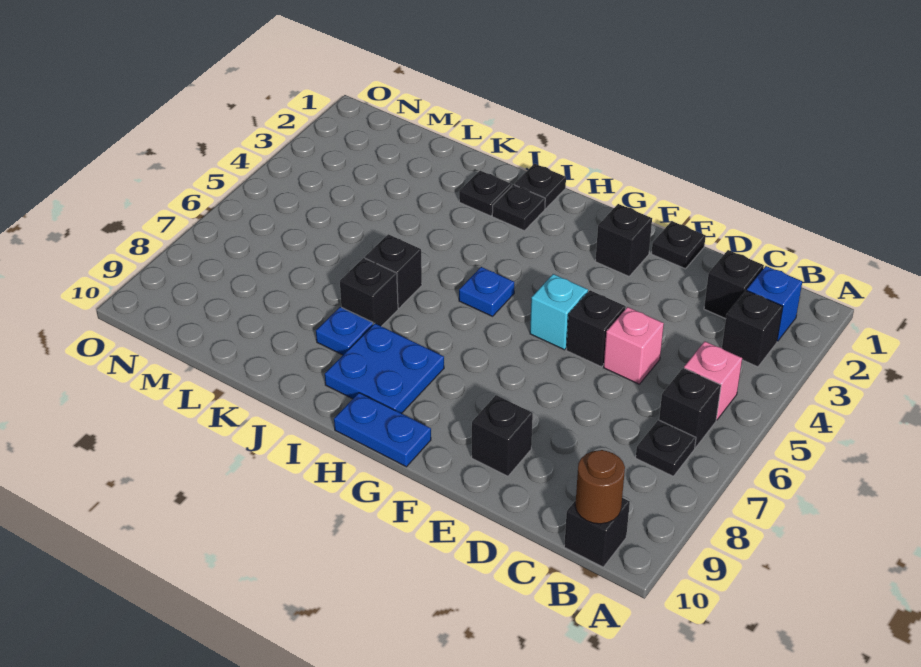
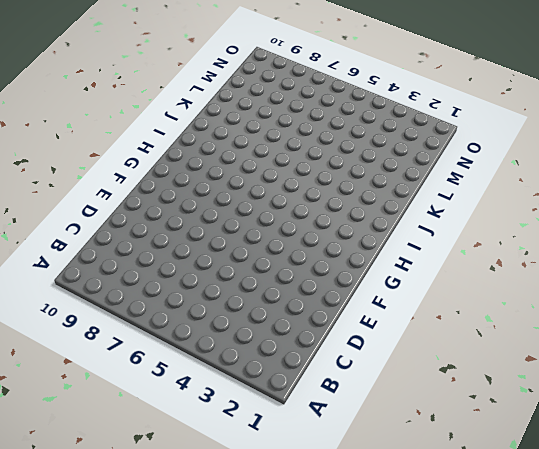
none -> blue 1x1 brick [747,266,802,341]
none -> black 1x1 brick [722,290,783,367]
none -> pink 1x1 brick [684,341,742,420]

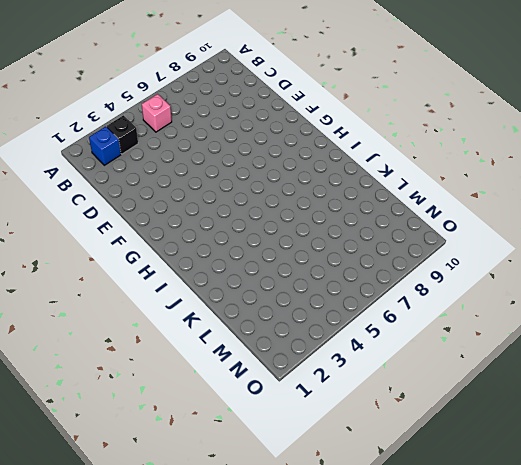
none -> black 1x1 brick [659,368,721,448]
none -> black 1x1 plate [636,420,696,476]
none -> black 1x1 brick [564,498,630,567]

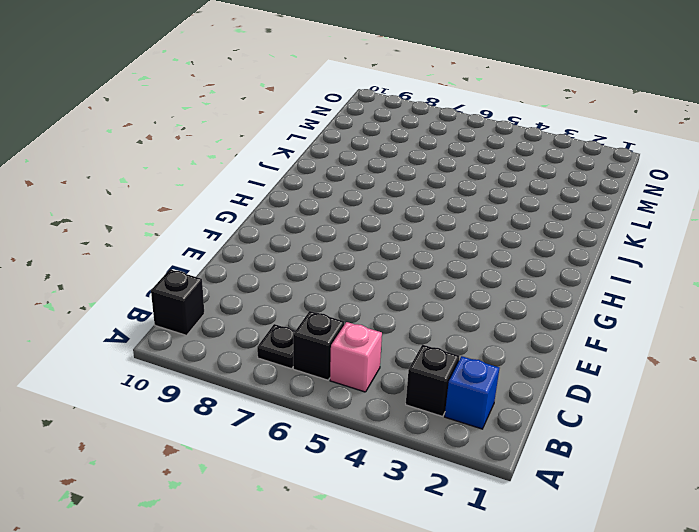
none -> black 1x1 brick [704,250,764,319]
none -> pink 1x1 brick [604,307,664,384]
none -> black 1x1 plate [652,221,706,269]

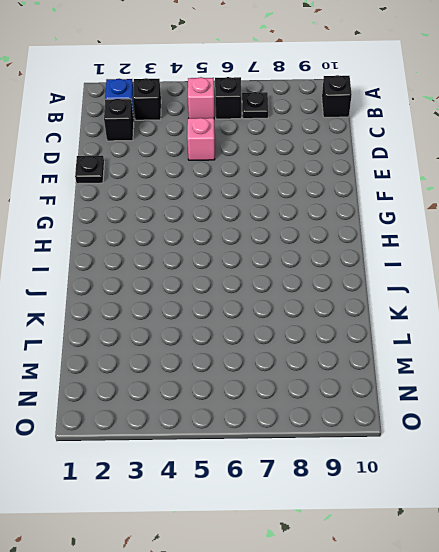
none -> black 1x1 brick [566,290,626,367]
none -> black 1x1 brick [472,395,533,476]
none -> black 1x1 brick [596,204,652,276]

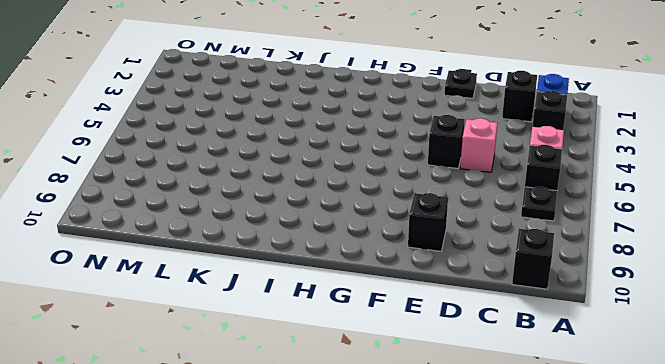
none -> black 1x1 brick [596,204,652,276]
none -> cyan 1x1 brick [530,274,588,350]
none -> blue 1x2 plate [334,393,431,467]

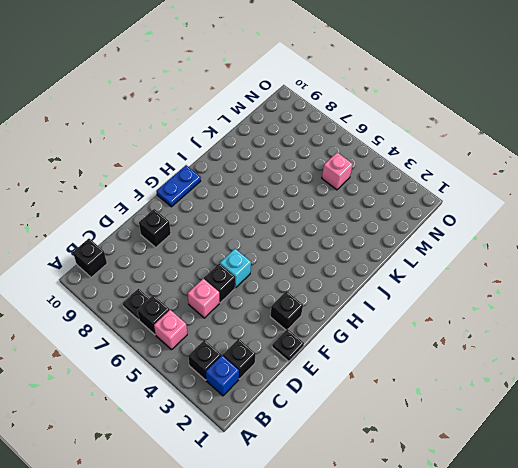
pink 1x1 brick [322,152,353,190] -> none
none -> blue 1x1 plate [459,267,514,316]
none -> blue 2x2 plate [325,323,444,414]
none -> black 1x1 plate [514,164,566,209]

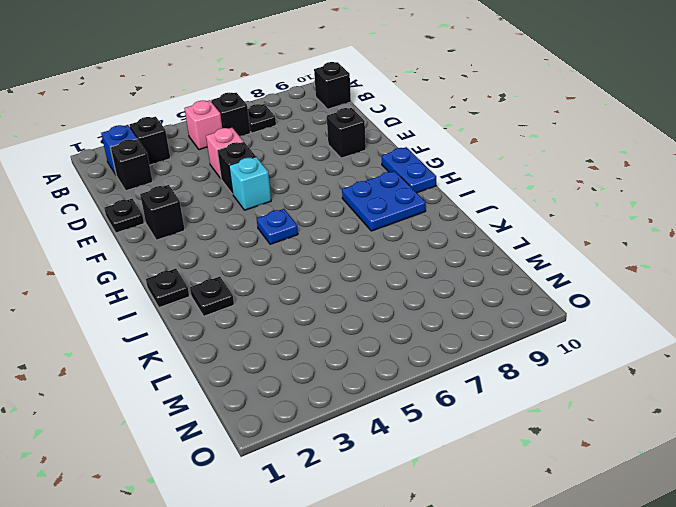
none -> black 1x1 plate [492,185,545,231]
none -> black 1x1 brick [365,234,422,308]
none -> black 1x1 brick [340,258,398,326]

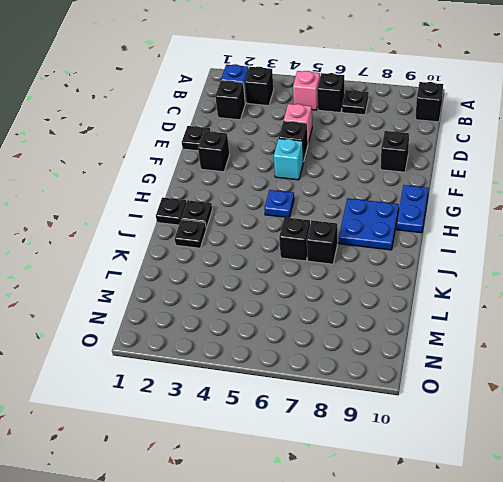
none -> blue 1x1 plate [316,307,373,355]
none -> brown 1x1 round brick [575,450,625,524]

